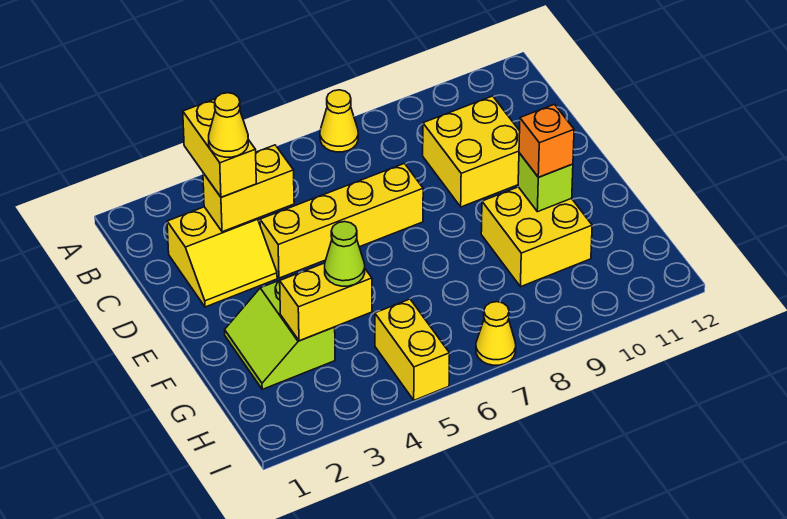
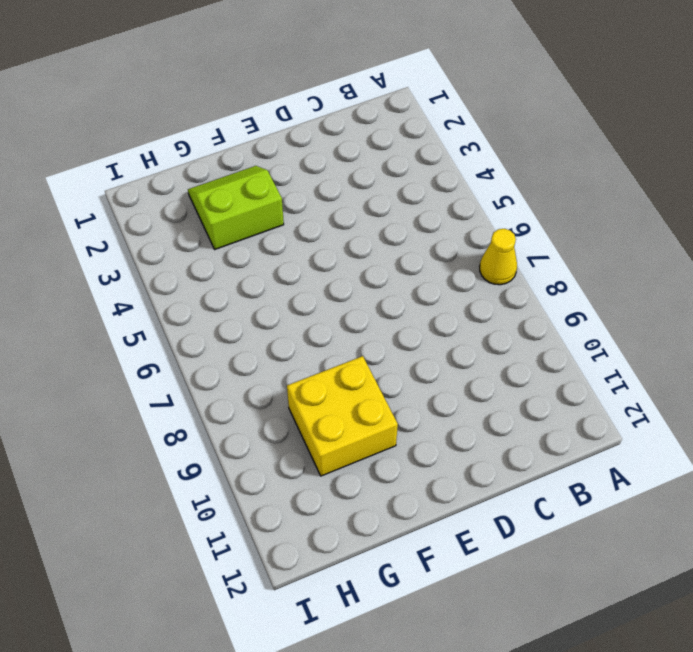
none -> yellow 2x2 slope [167,207,277,307]
none -> yellow 2x2 brick [423,96,520,207]
none -> yellow 1x4 brick [260,163,423,278]

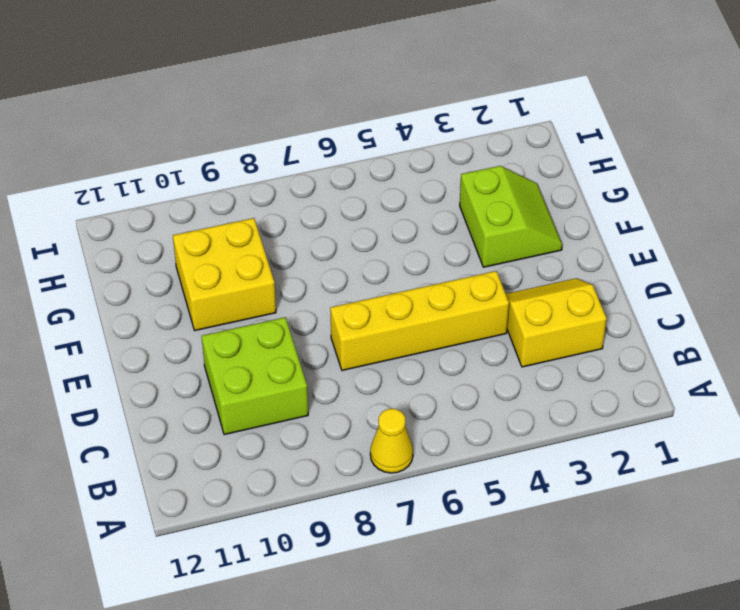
lime 2x2 brick [202,317,308,435] -> yellow 2x2 brick [423,96,520,207]
none -> yellow 1x2 brick [375,299,450,400]
none -> yellow 1x1 cone [476,302,516,365]
none -> yellow 1x2 brick [203,145,294,232]

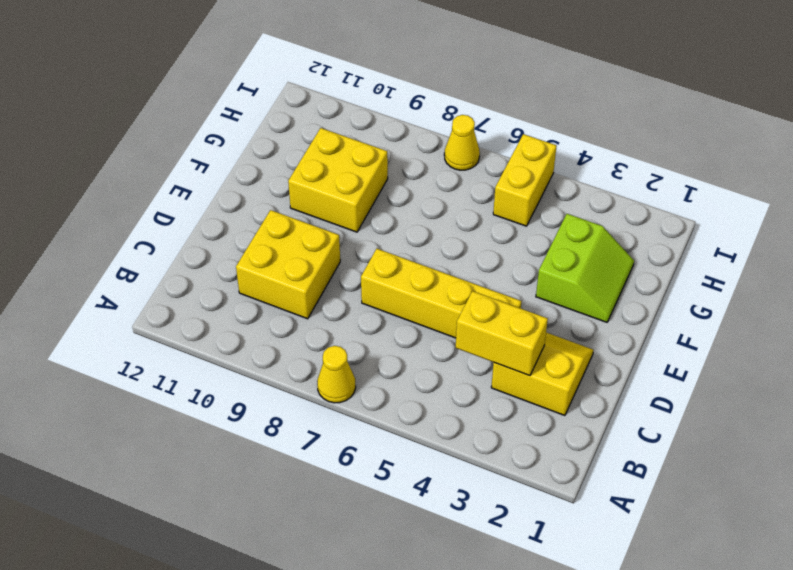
none -> lime 1x1 brick [518,153,573,212]
none -> yellow 1x2 brick [280,263,372,341]
none -> yellow 1x2 brick [183,99,256,197]

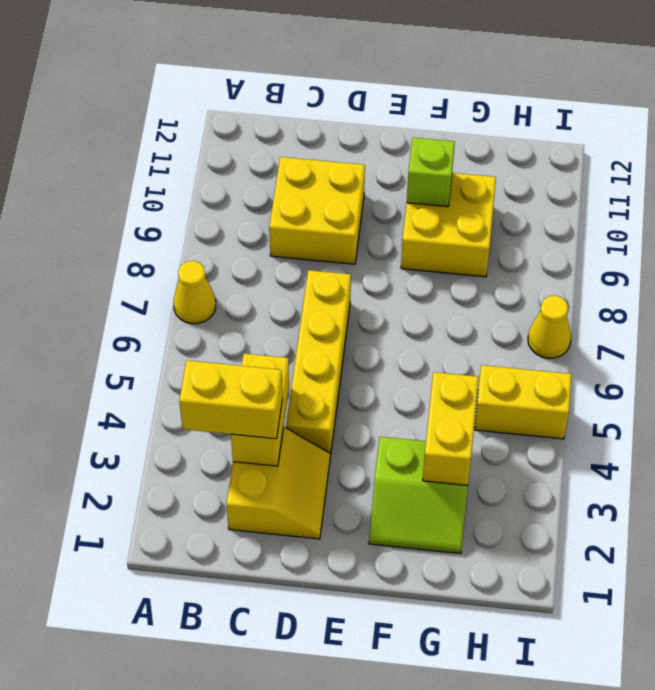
none -> orange 1x1 brick [519,104,574,177]
none -> lime 1x1 cone [325,222,365,286]
none -> yellow 1x1 cone [209,93,248,157]

